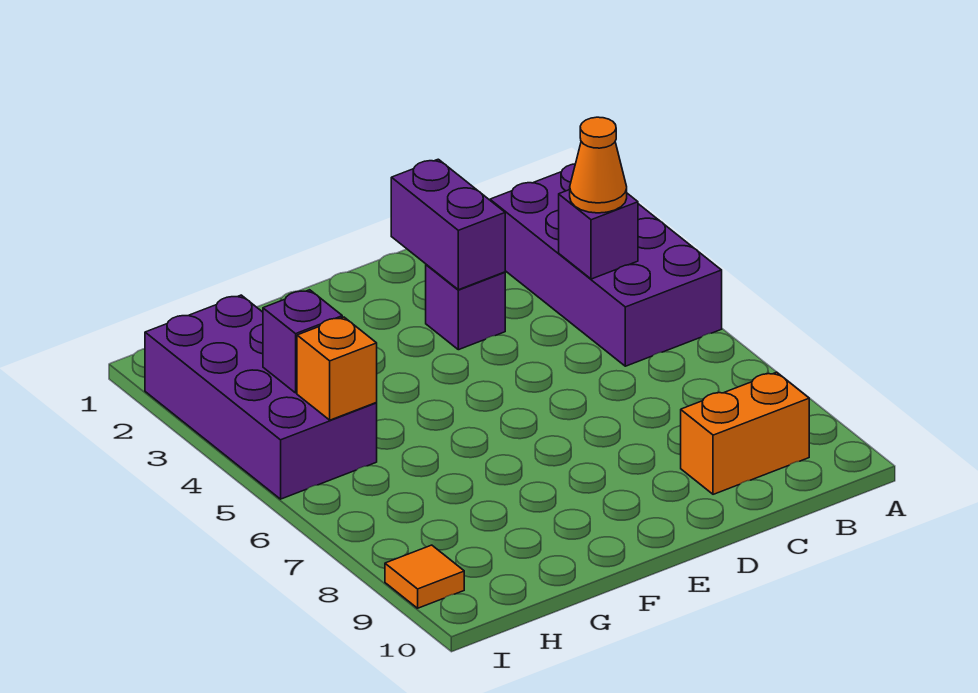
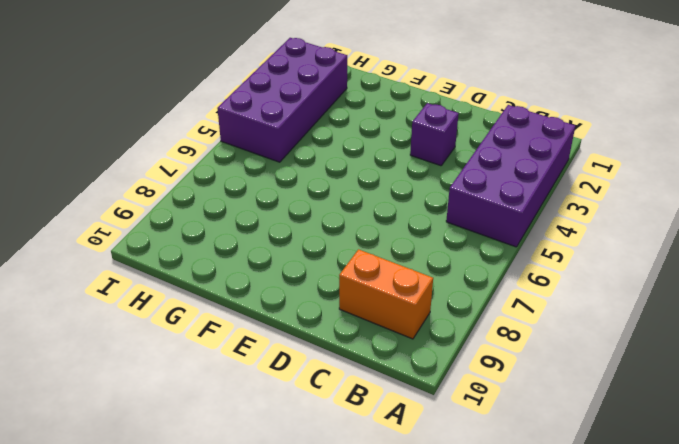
none -> orange 1x1 tile [385,545,464,608]
none -> purple 1x1 brick [559,190,638,279]

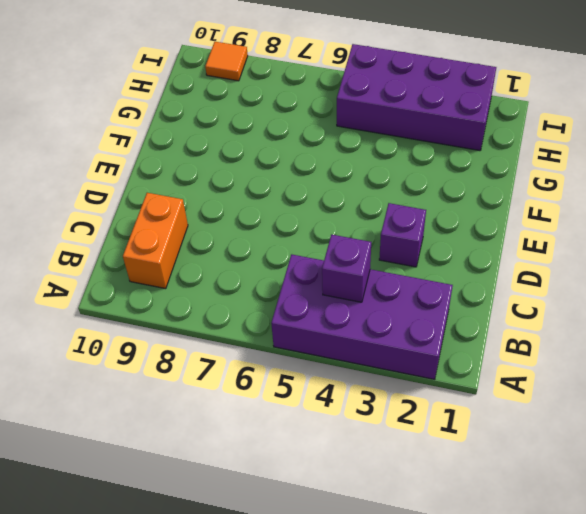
none -> purple 1x2 brick [391,159,505,290]
none -> purple 1x1 brick [263,290,342,393]

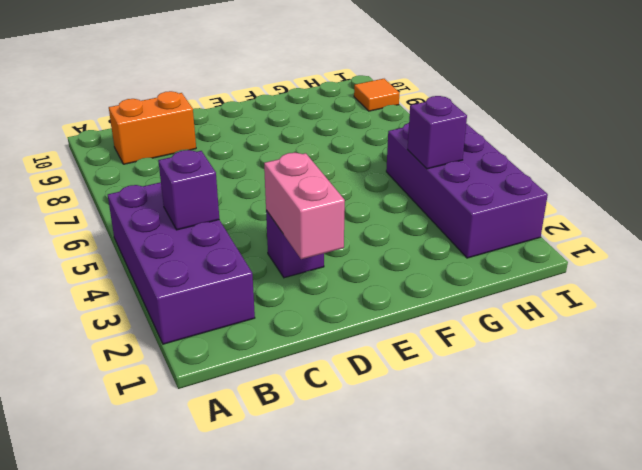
pink 1x2 brick [264,153,345,259] -> purple 1x2 brick [391,159,505,290]
none -> orange 1x1 brick [297,317,377,420]
none -> orange 1x1 cone [570,117,627,213]

